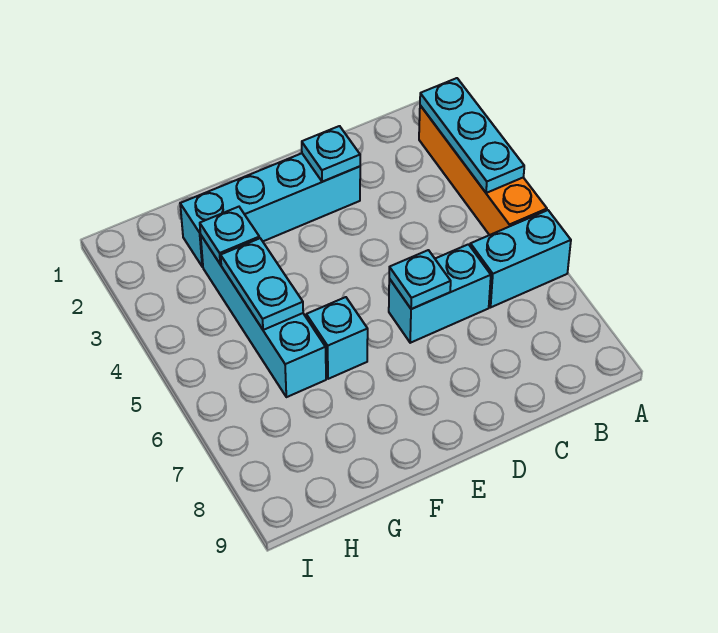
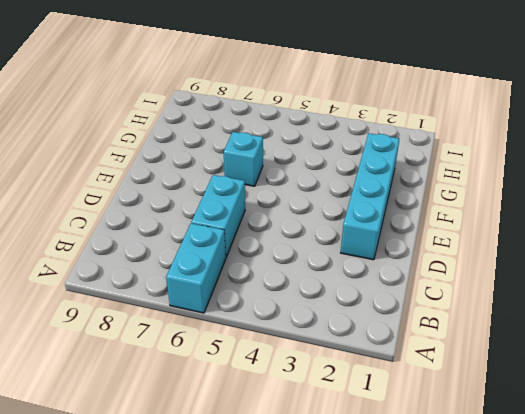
none -> orange 1x4 brick [419,105,547,235]
none -> cyan 1x4 brick [201,236,326,397]

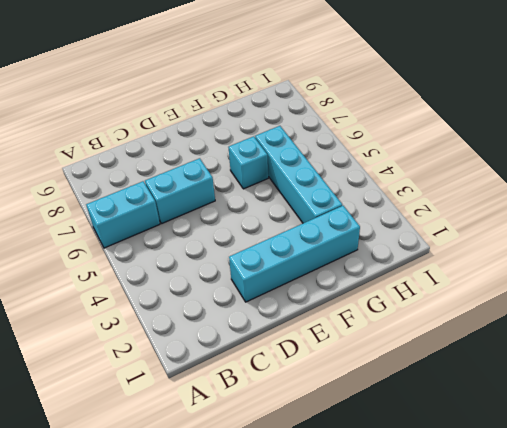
none -> orange 1x4 brick [419,105,547,235]
none -> cyan 1x3 plate [420,78,524,193]

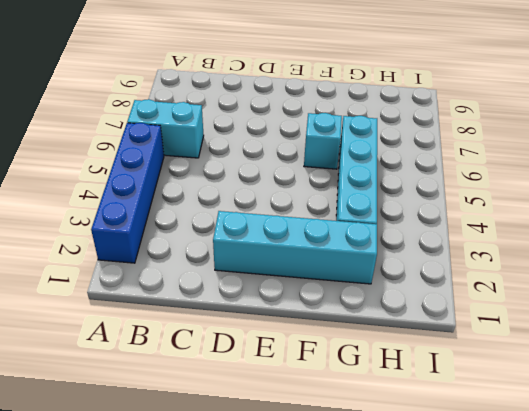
blue 1x4 brick [91,123,164,263] -> orange 1x4 brick [419,105,547,235]
none -> cyan 1x2 brick [389,244,491,343]
none -> cyan 1x3 plate [420,78,524,193]

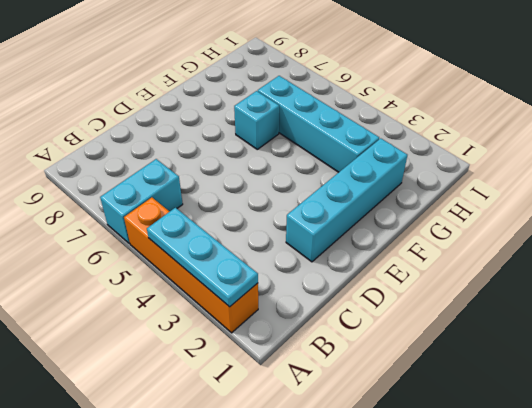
none -> cyan 1x2 brick [389,244,491,343]
none -> cyan 1x1 plate [302,126,360,182]

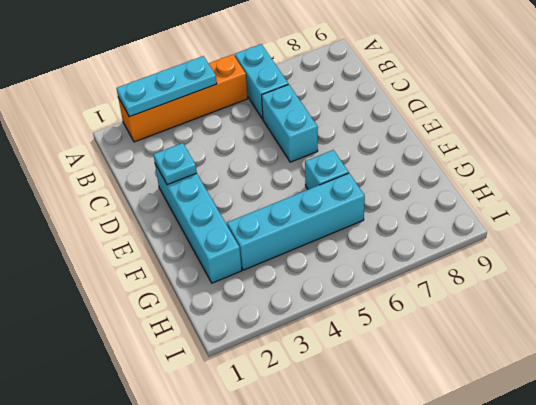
none -> cyan 1x1 plate [389,250,451,309]
none -> cyan 1x1 plate [200,207,259,264]

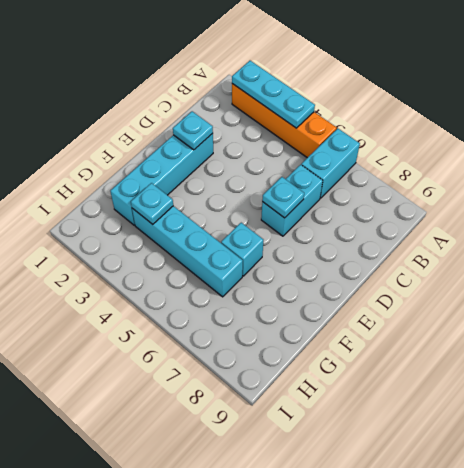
none -> cyan 1x2 plate [221,238,303,330]

